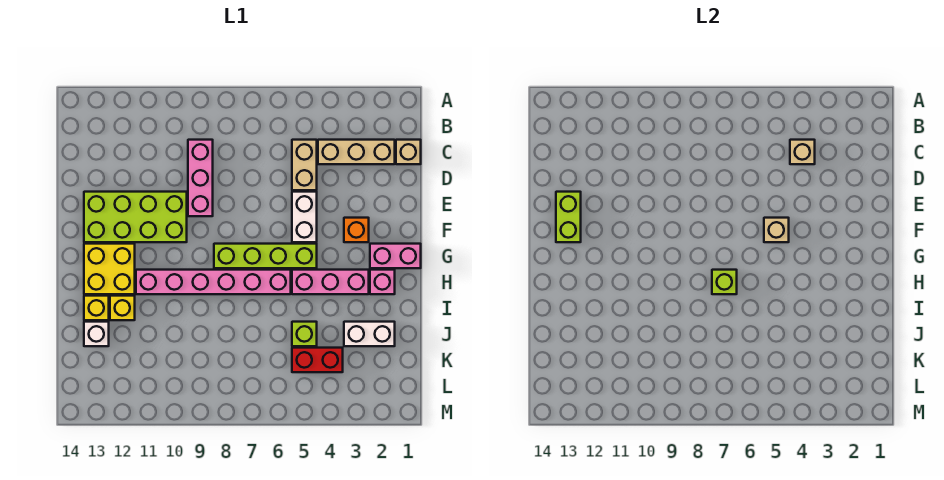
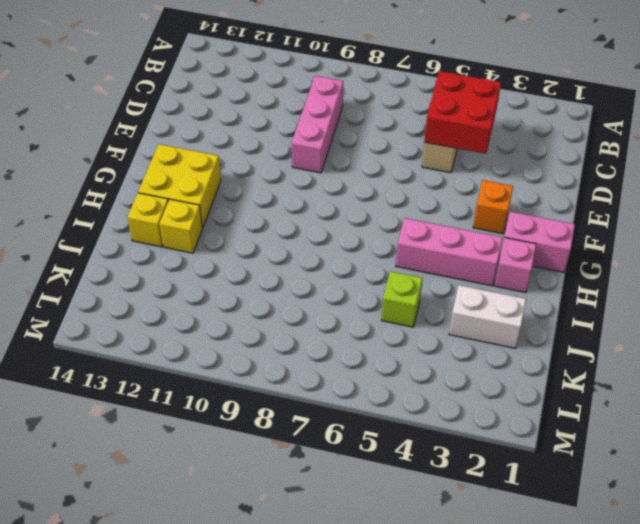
red 2x2 brick [424,71,501,154] -> tan 1x1 brick [790,140,815,164]
none -> tan 1x1 brick [396,140,421,164]
none -> tan 1x3 brick [318,140,395,164]
none -> white 1x2 brick [292,192,317,242]

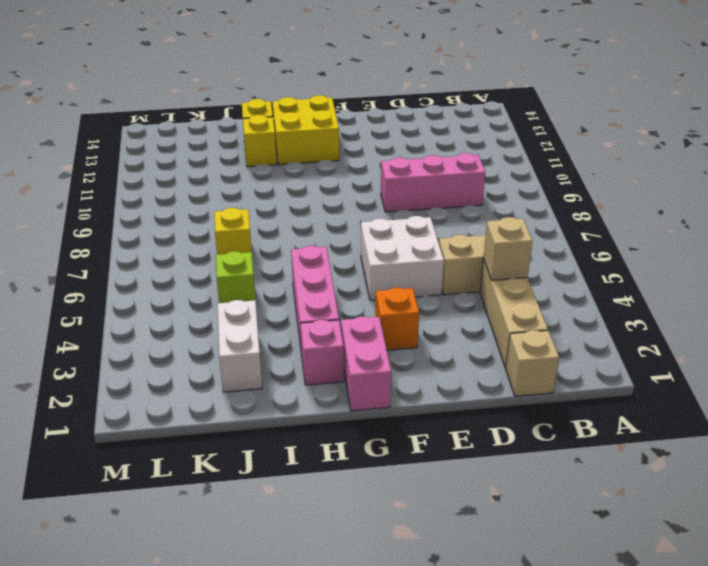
white 2x2 brick [361,216,444,300] -> white 1x2 brick [292,192,317,242]
yellow 1x1 brick [214,208,252,255] -> none
none -> lime 2x4 brick [84,192,187,242]
none -> lime 1x4 brick [214,244,317,268]
none -> pink 1x6 brick [136,270,291,294]

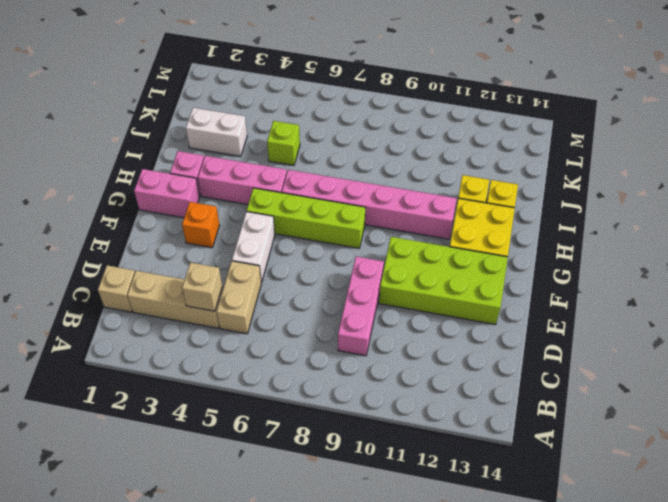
none -> white 1x1 brick [84,322,109,346]
none -> red 1x2 brick [292,348,343,372]
none -> lime 1x2 brick [556,192,581,242]

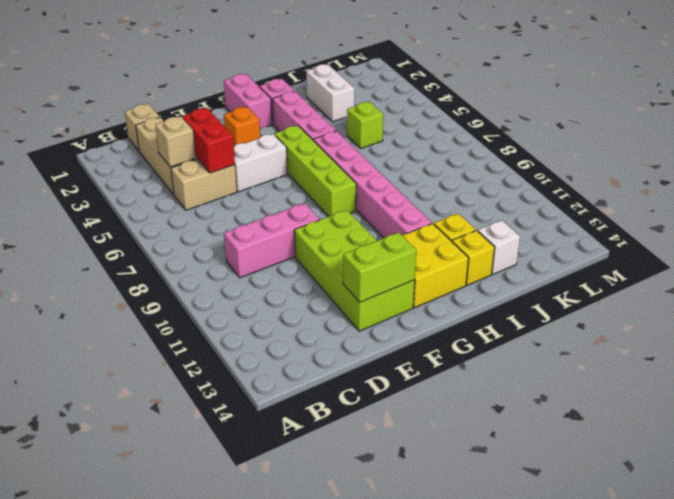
red 1x2 brick [182,108,235,173] -> red 1x2 brick moved to [292,348,343,372]
none -> tan 1x1 brick [764,218,789,242]
none -> lime 1x1 brick [712,270,737,294]

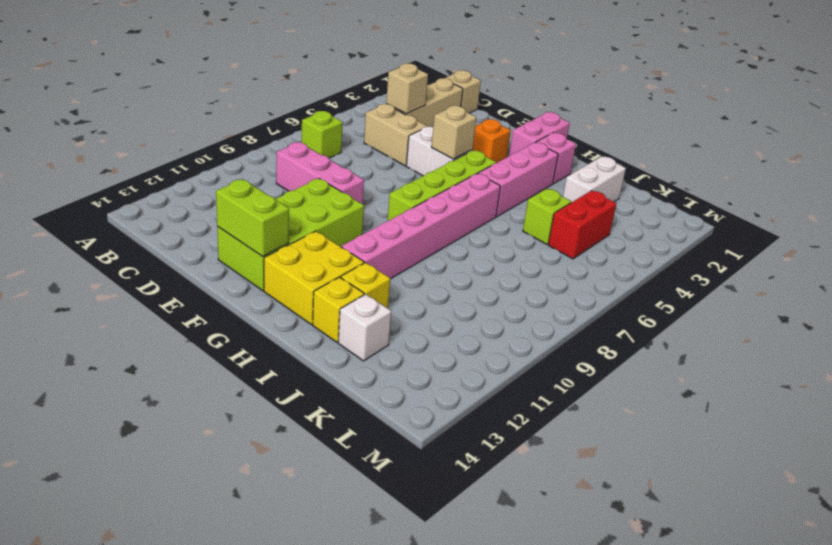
lime 1x1 brick [302,111,343,158] -> lime 1x1 brick moved to [712,270,737,294]

